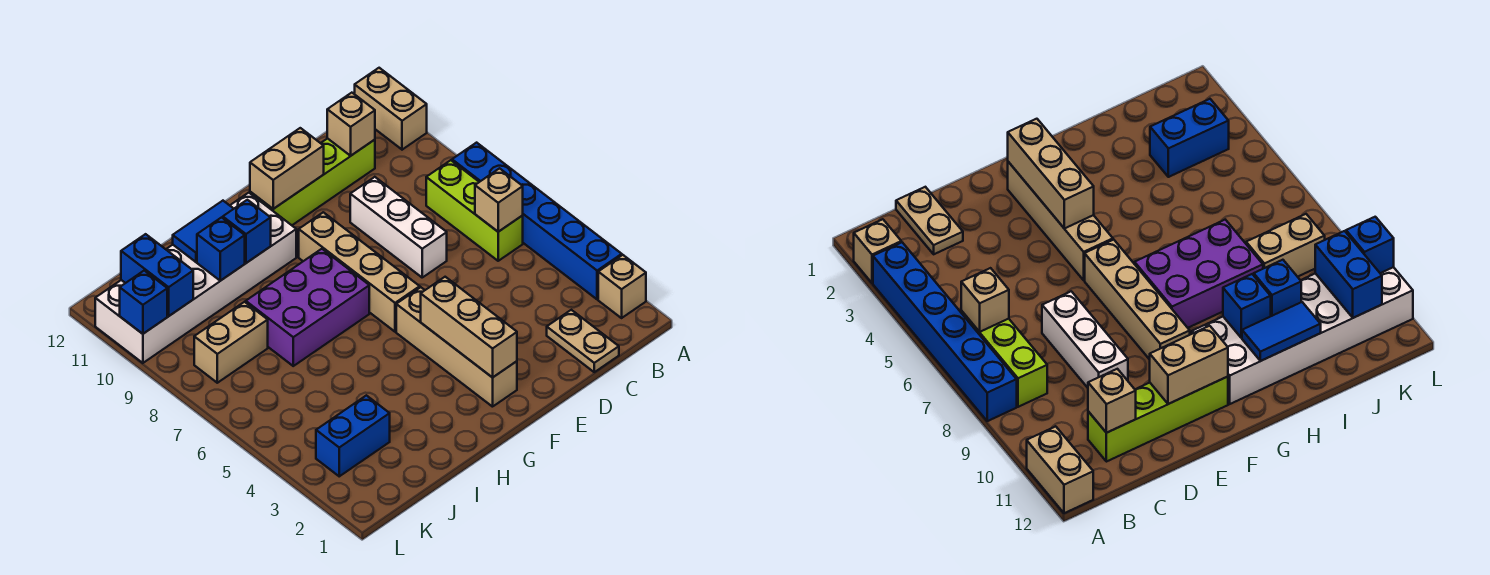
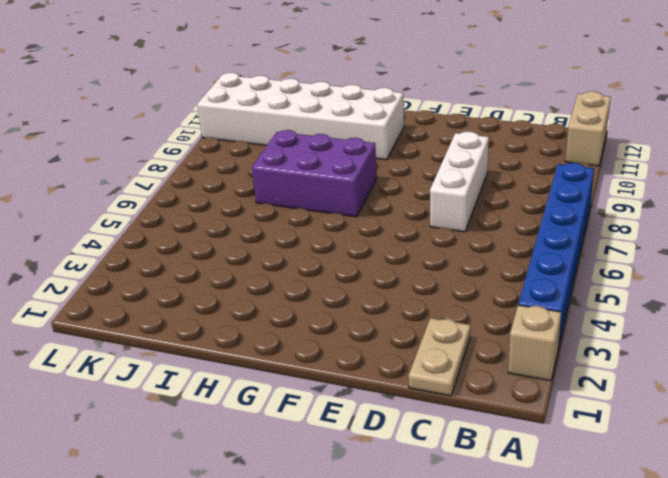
none -> lime 1x3 brick [426,160,523,261]
none -> lime 1x4 brick [250,138,375,225]
none -> tan 1x4 brick [396,287,517,407]

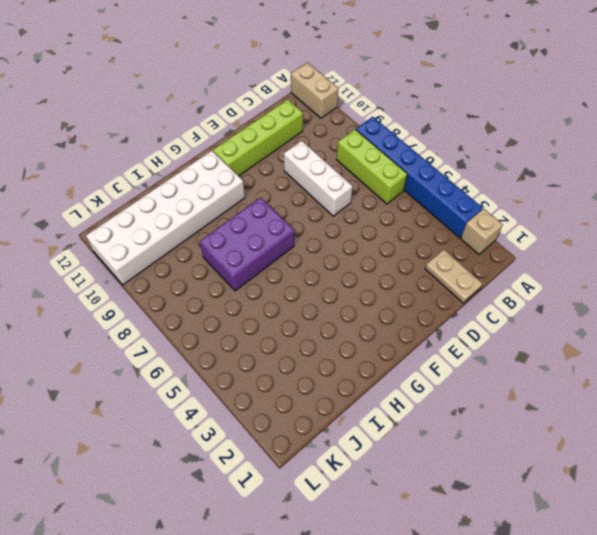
none -> tan 1x4 brick [396,287,517,407]
none -> tan 1x4 brick [299,212,420,332]
none -> blue 1x2 brick [316,395,390,476]

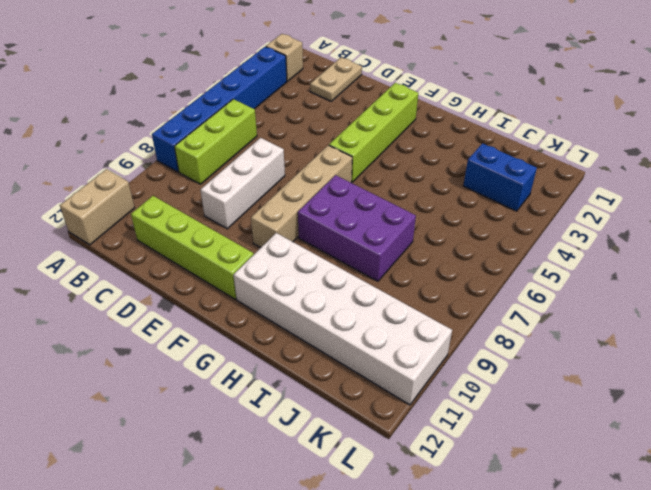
lime 1x4 brick [329,83,418,182] -> tan 1x4 brick [396,287,517,407]
none -> tan 1x2 brick [194,302,268,383]
none -> tan 1x1 brick [475,168,523,232]
none -> tan 1x1 brick [327,93,375,156]

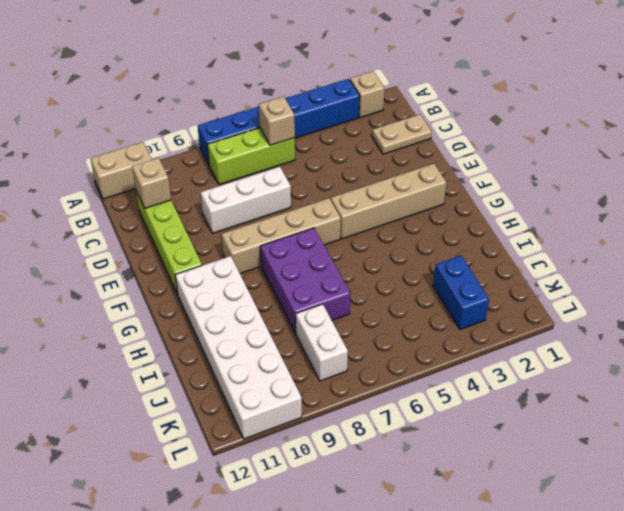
white 1x2 brick [296,304,348,381] -> tan 1x2 brick [194,302,268,383]
none -> tan 1x2 brick [250,128,324,209]
none -> tan 1x3 brick [421,277,517,378]
none -> blue 1x1 brick [223,200,271,263]

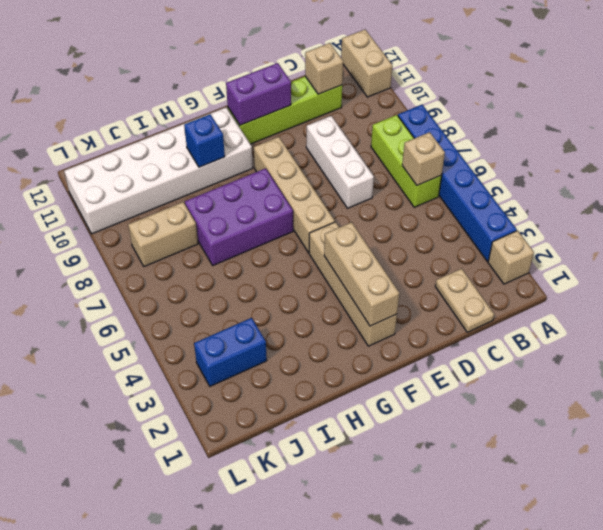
purple 1x2 brick [226,63,291,125] -> tan 1x2 brick [250,128,324,209]
none -> blue 1x2 tile [173,201,234,262]
none -> blue 1x1 brick [197,217,245,281]
none -> blue 1x2 brick [121,234,193,316]

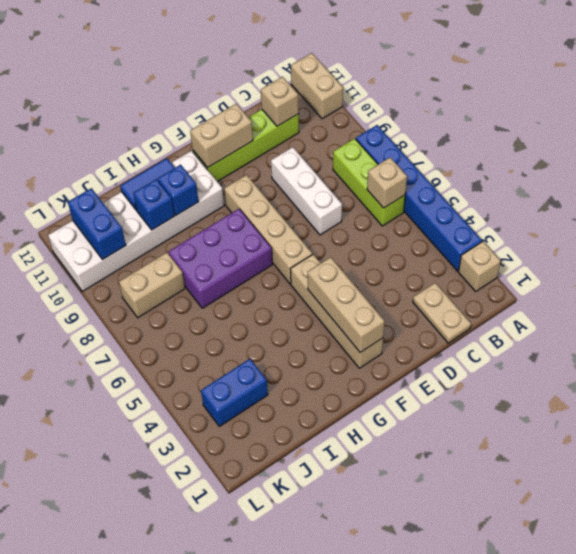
none -> blue 1x1 brick [120,271,167,334]

